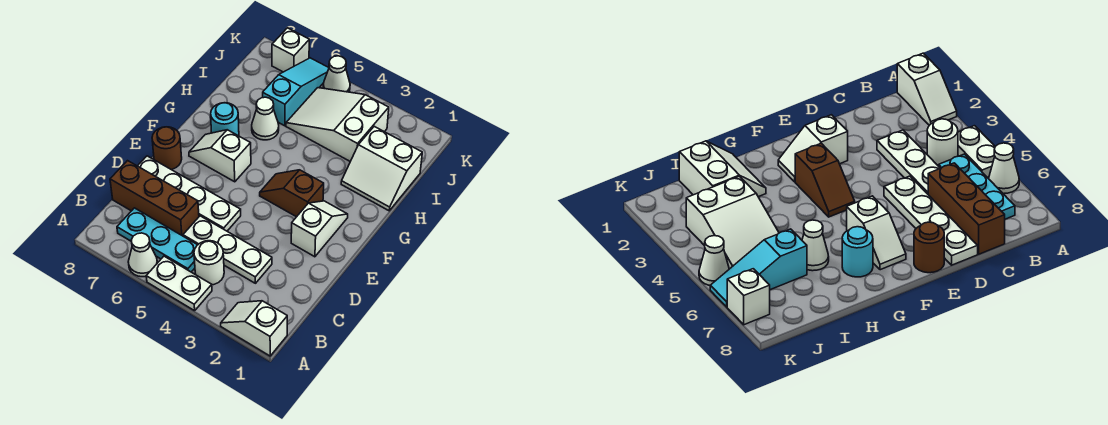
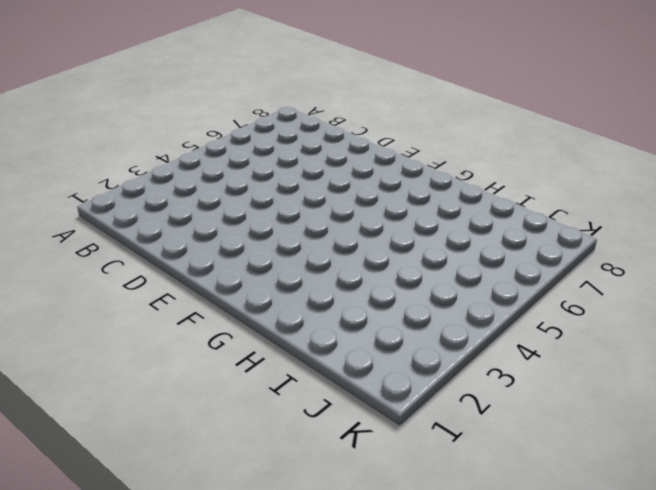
none -> white 1x2 slope [221,301,287,356]
none -> white 1x2 plate [146,256,212,311]
none -> white 1x1 cone [128,233,157,277]

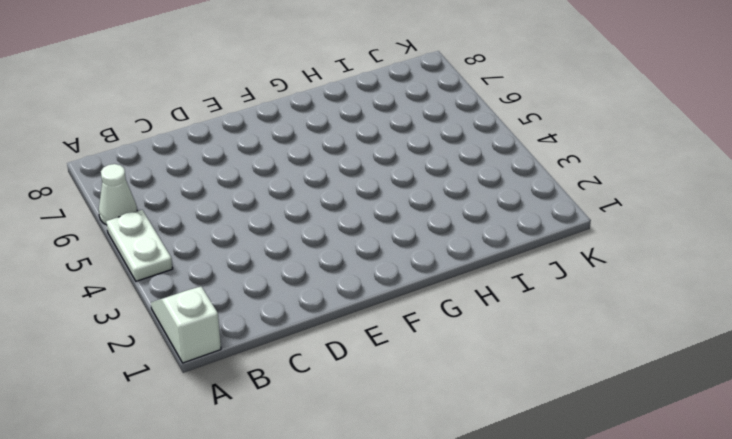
none -> white 1x1 round brick [194,241,224,285]
none -> cyan 1x3 plate [117,208,197,272]
none -> white 1x3 plate [183,216,272,283]

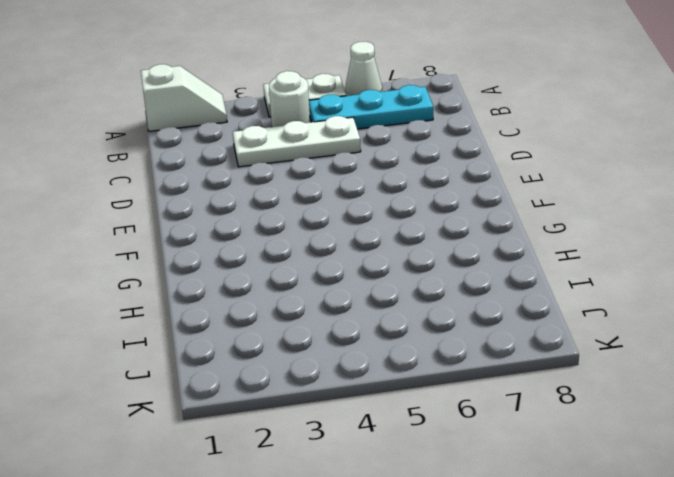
none -> brown 1x3 brick [110,161,199,236]
none -> white 1x4 plate [138,156,241,231]
none -> white 1x2 slope [291,201,348,257]

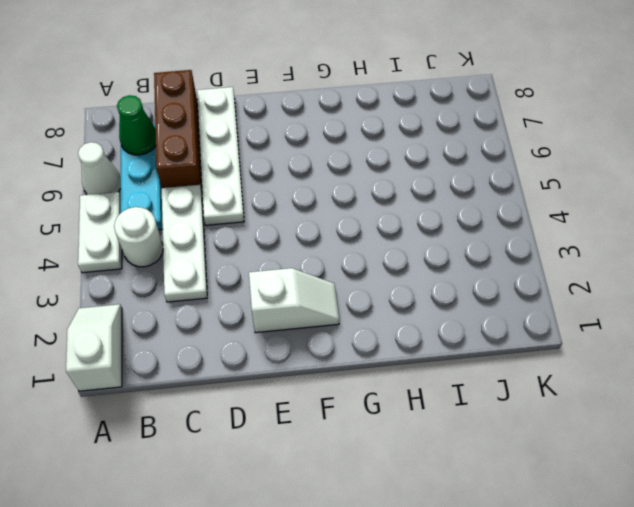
green 1x1 cone [117,95,156,155] -> none
none -> brown 1x1 round brick [152,127,182,170]
none -> brown 1x2 slope [260,170,324,217]
none -> white 1x2 slope [189,130,251,182]

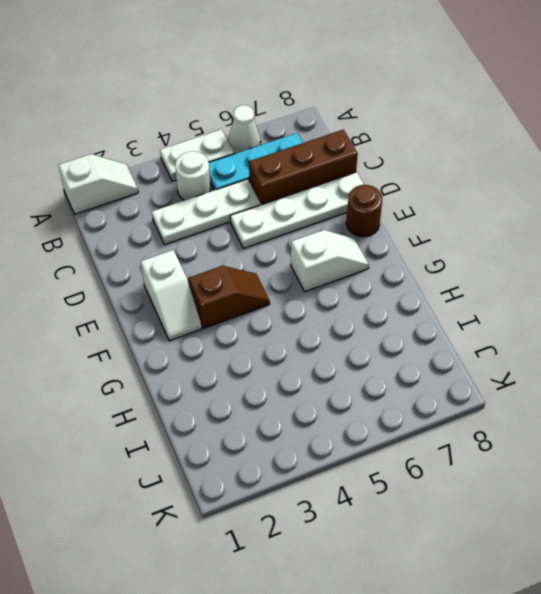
none -> cyan 1x1 round brick [211,103,239,136]
none -> white 2x2 slope [341,126,422,211]
none -> white 1x1 cone [252,97,279,140]

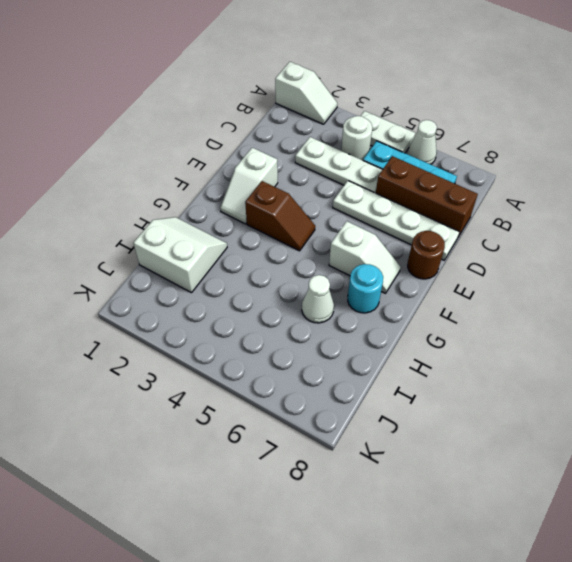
none -> white 2x3 slope [286,88,389,162]
none -> cyan 1x3 slope [263,58,329,126]
none -> white 1x1 cone [323,56,350,92]

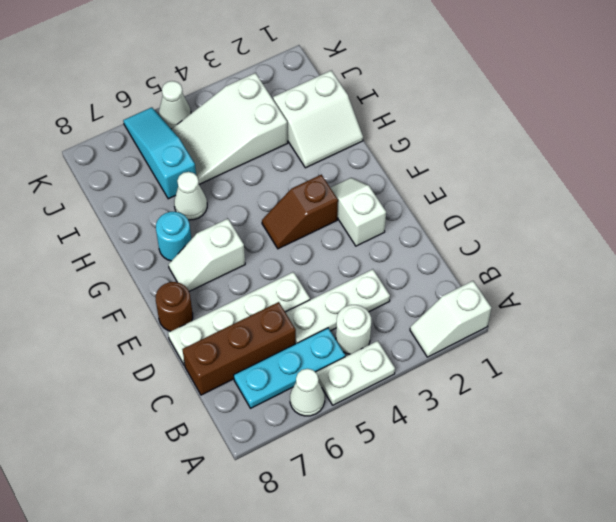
none -> white 1x1 brick [272,28,309,72]

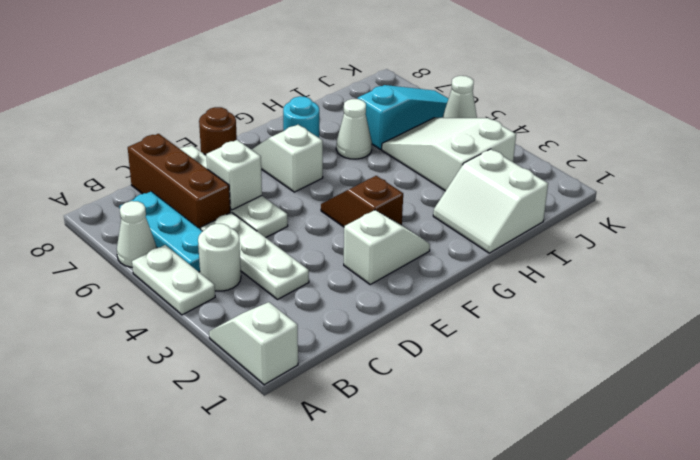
white 1x1 brick [206,140,262,210] -> white 1x1 brick moved to [272,28,309,72]

